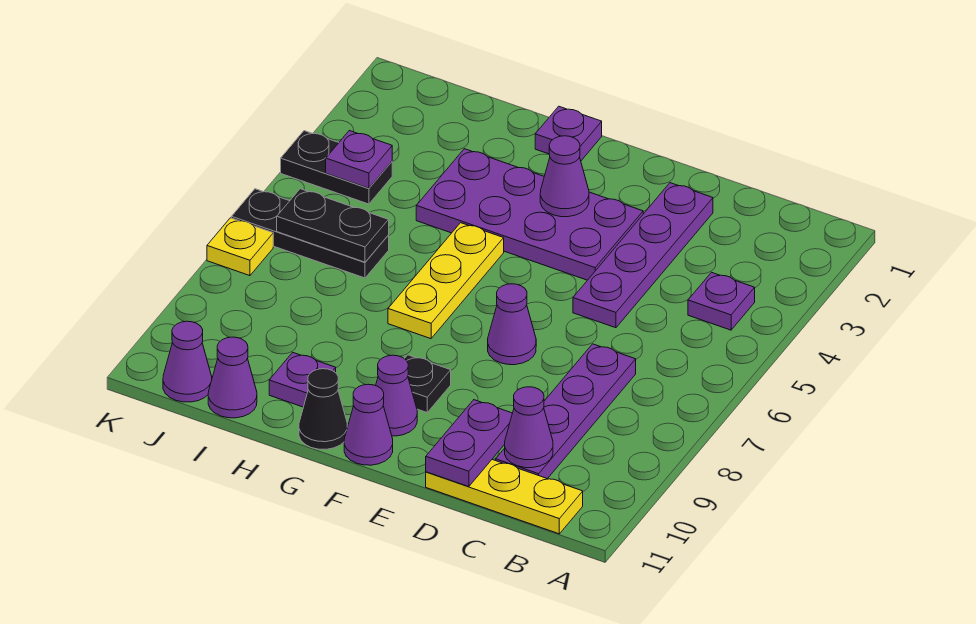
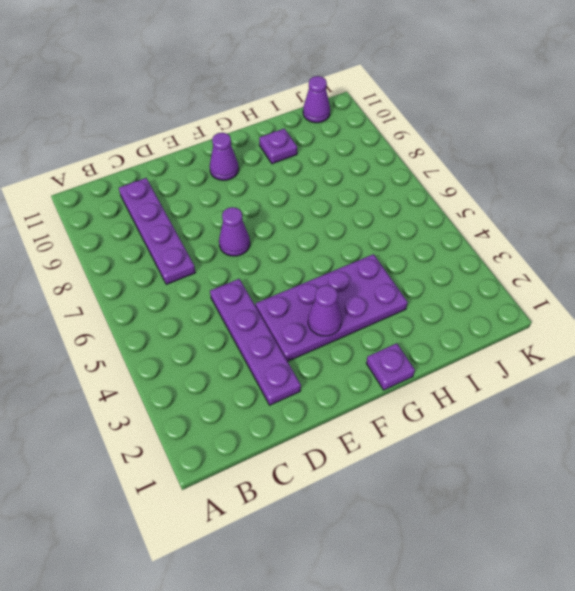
none -> purple 1x1 plate [688,272,755,330]
none -> yellow 1x3 plate [426,460,583,534]
none -> black 1x1 plate [404,355,451,412]

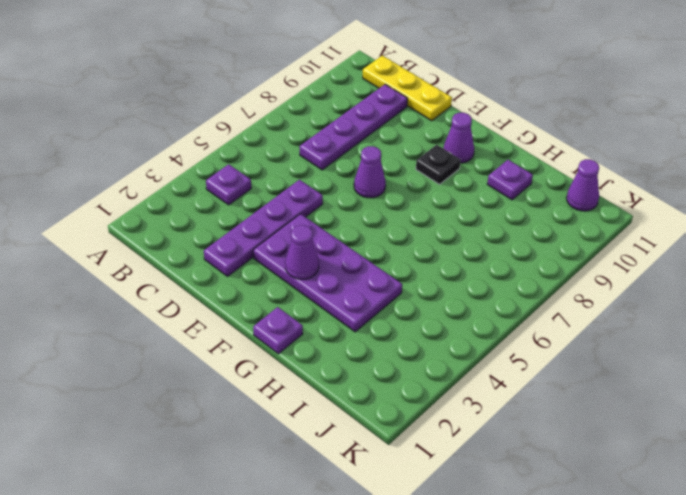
none -> purple 1x1 cone [344,384,393,465]
none -> yellow 1x3 plate [388,223,504,339]
none -> black 1x1 cone [299,369,347,449]

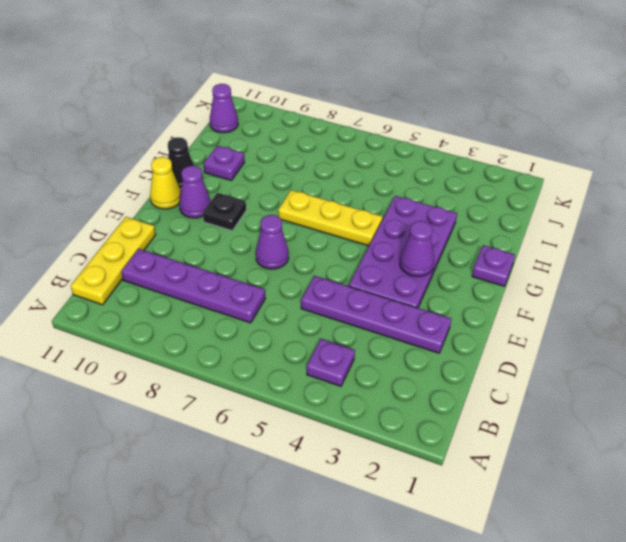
yellow 1x1 cone [150,157,181,209] -> purple 1x1 cone [344,384,393,465]
none -> black 1x3 plate [231,189,389,278]
none -> purple 1x1 cone [208,337,257,418]
none -> black 1x2 plate [281,131,392,204]

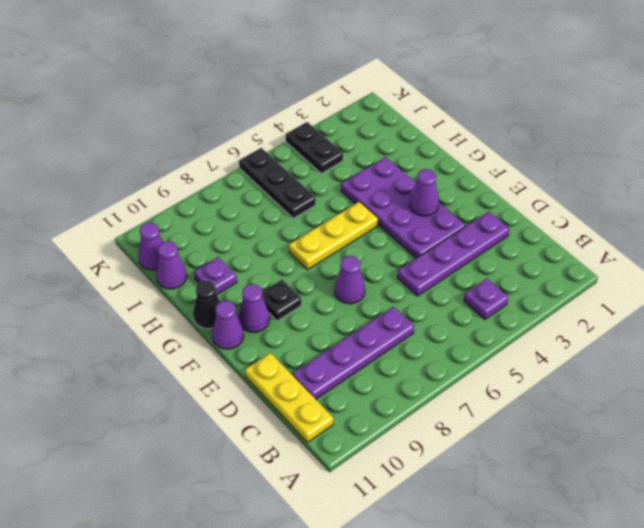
none -> purple 1x1 plate [535,106,602,161]
none -> yellow 1x1 plate [207,218,273,276]
none -> purple 1x1 cone [505,387,553,468]

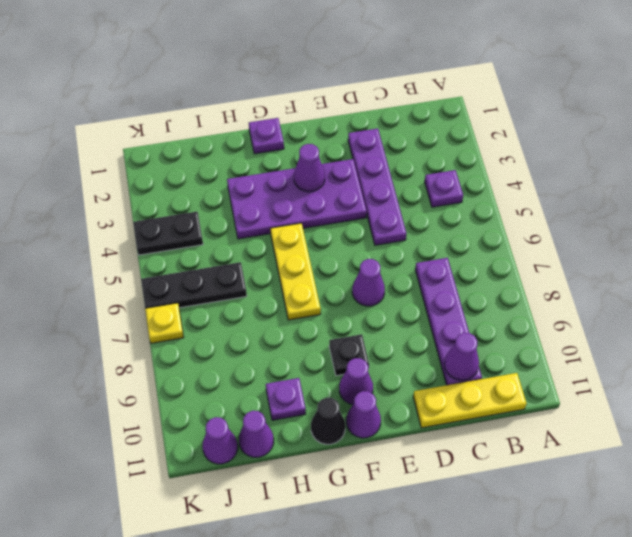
none -> purple 1x2 plate [426,400,512,487]
none -> black 1x2 plate [277,189,389,262]
none -> purple 1x1 plate [326,131,392,188]

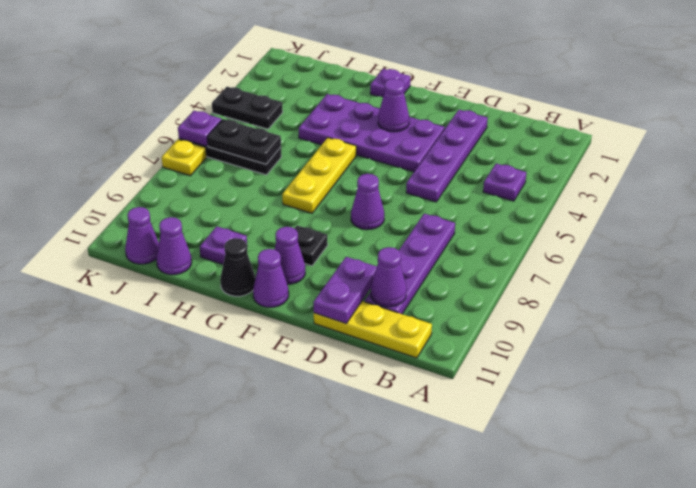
purple 1x1 plate [178,111,221,146] -> purple 1x1 plate moved to [326,131,392,188]

